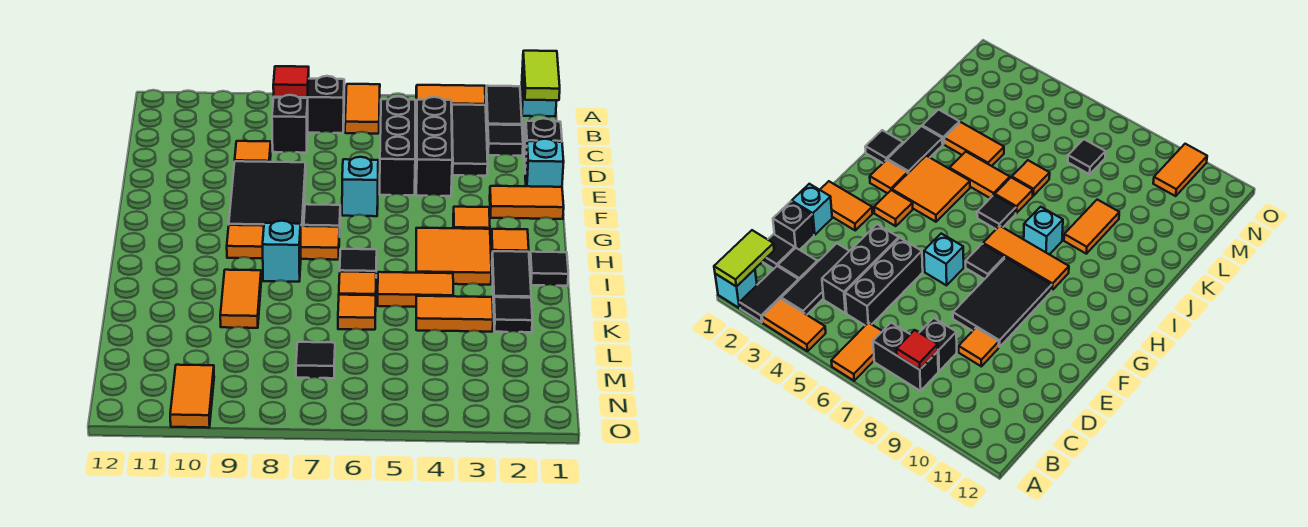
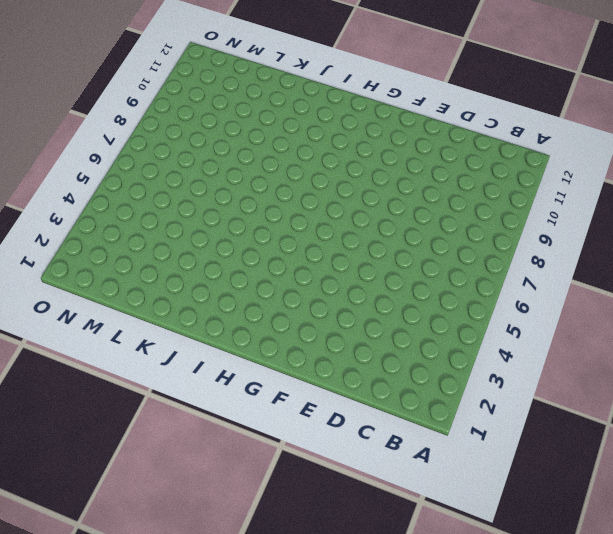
none -> cyan 1x1 brick [521,68,557,117]
none -> black 1x2 tile [486,86,522,134]
none -> orange 1x2 tile [416,85,486,114]
none -> orange 1x2 tile [345,84,380,134]

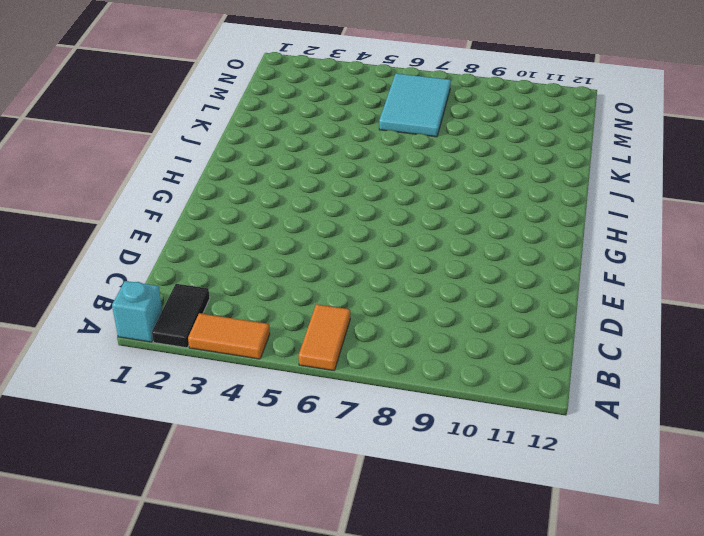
cyan 2x3 tile [379,73,451,137] -> black 1x1 tile [296,342,335,378]
none -> black 1x3 tile [452,105,488,176]
none -> black 1x2 brick [274,76,344,133]
none -> black 1x1 tile [763,234,795,269]
none -> black 1x1 tile [487,125,523,156]

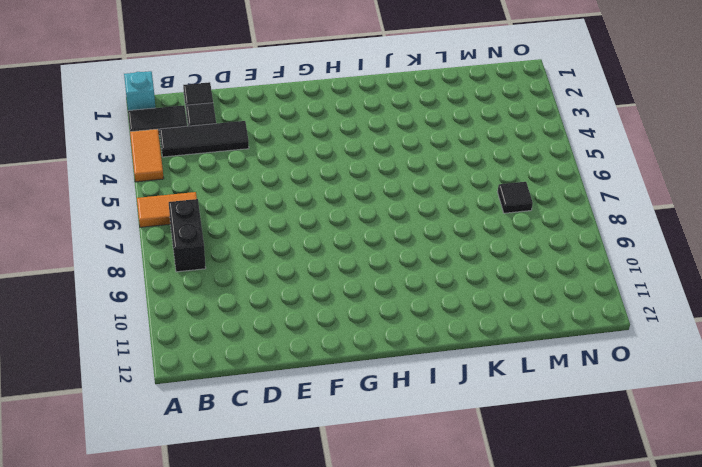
none -> black 1x3 brick [416,97,452,196]
none -> black 1x3 brick [380,96,415,195]
none -> black 1x1 brick [272,95,308,153]
none -> black 1x1 brick [524,118,562,174]

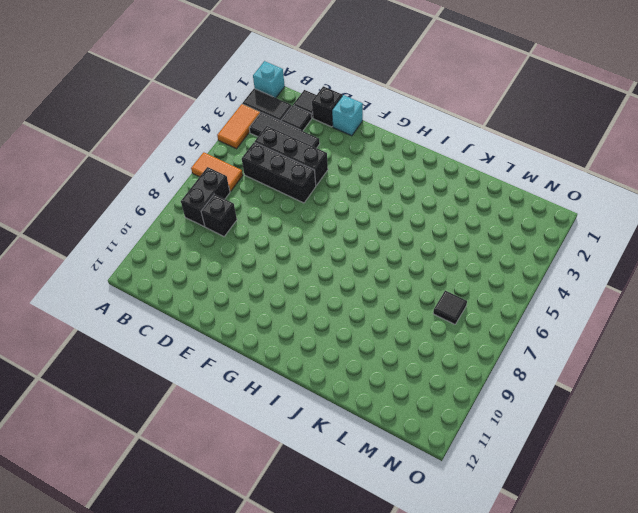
none -> orange 1x1 tile [235,141,271,162]
none -> black 2x3 tile [229,161,306,226]
none -> orange 1x2 tile [490,186,564,219]
none -> cyan 1x1 brick [342,157,378,216]

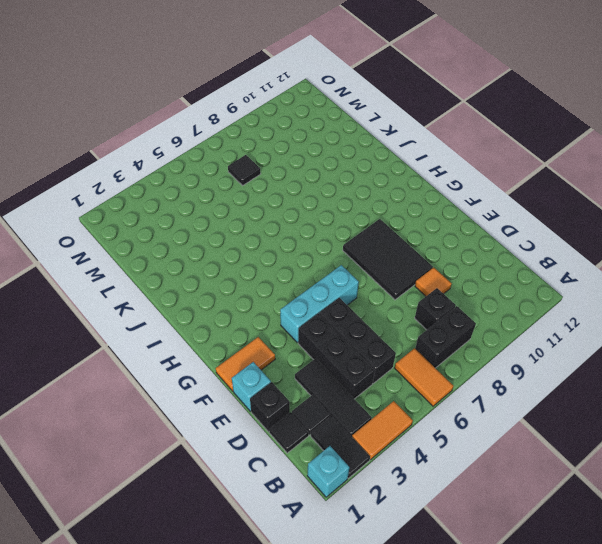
cyan 1x3 brick [280,265,359,342] -> cyan 1x1 brick [342,157,378,216]
none -> orange 1x1 tile [453,207,490,229]
none -> black 1x1 tile [304,204,340,237]
none -> orange 1x1 tile [491,229,529,252]
none -> orange 2x2 tile [416,228,491,285]

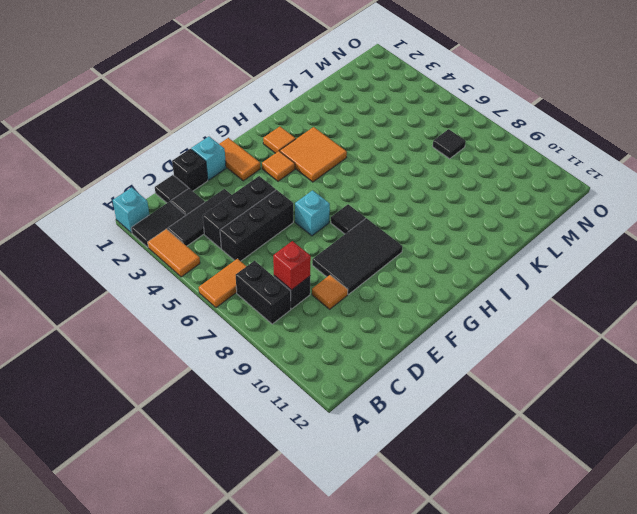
red 1x1 brick [273,241,311,290] -> none
none -> orange 1x3 tile [227,225,339,260]
none -> black 1x1 tile [530,252,568,286]
none -> black 1x2 tile [492,251,531,303]
none -> black 1x1 tile [340,249,377,272]

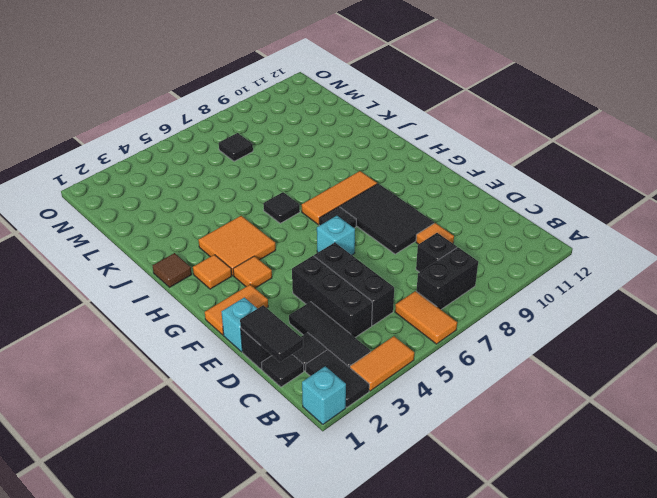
black 1x2 tile [240,305,303,362] -> black 1x2 tile moved to [492,251,531,303]
brown 1x1 tile [153,253,192,287] -> black 1x1 tile [530,252,568,286]
none -> cyan 1x1 brick [263,221,301,282]
none -> orange 1x2 tile [377,272,453,307]
none -> orange 1x1 tile [339,272,376,295]
none -> orange 1x2 tile [220,270,261,328]

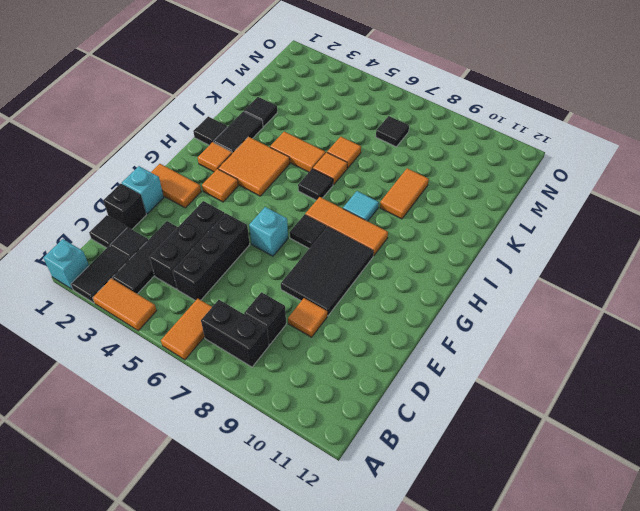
cyan 1x1 tile [343,191,379,221] -> cyan 1x1 brick [263,221,301,282]
none -> orange 1x2 tile [416,296,493,332]
none -> orange 1x2 tile [170,365,214,428]
none -> lime 1x2 tile [523,51,560,100]
none -> red 1x1 tile [273,66,309,97]

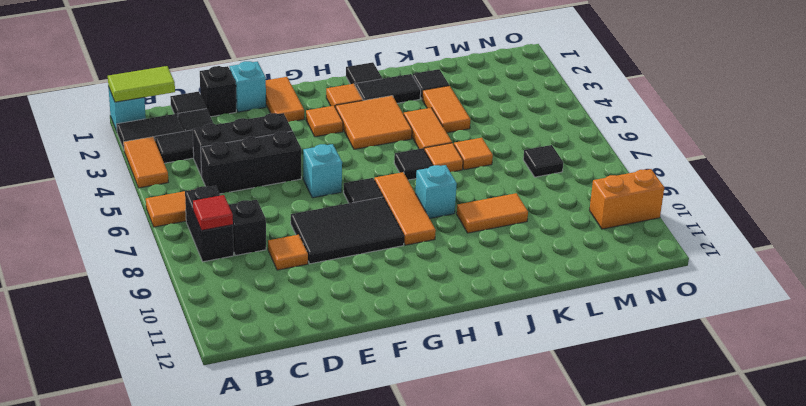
orange 1x2 brick [589,169,664,229] -> orange 1x2 tile [170,365,214,428]

